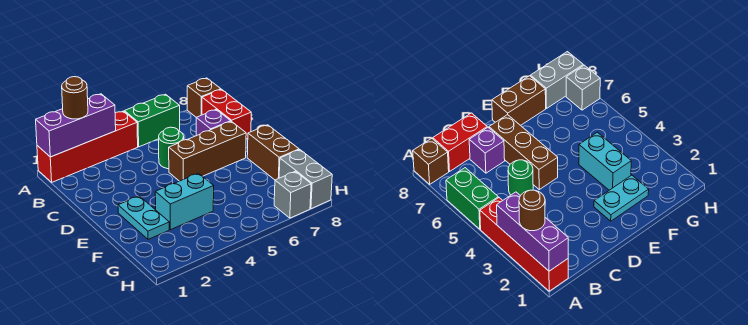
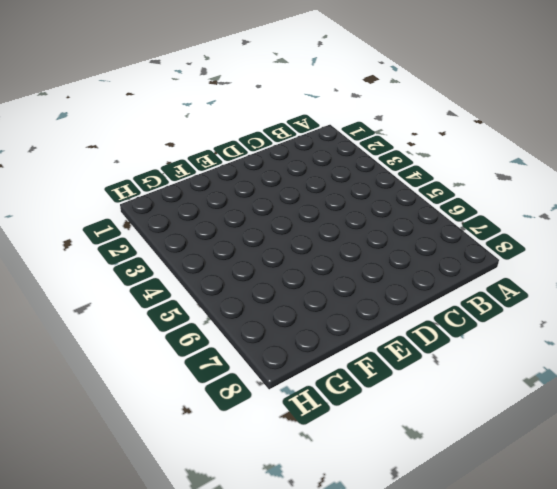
none -> red 1x4 brick [37,111,138,182]
none -> green 1x2 brick [124,94,180,147]
none -> brown 1x1 brick [187,78,221,117]

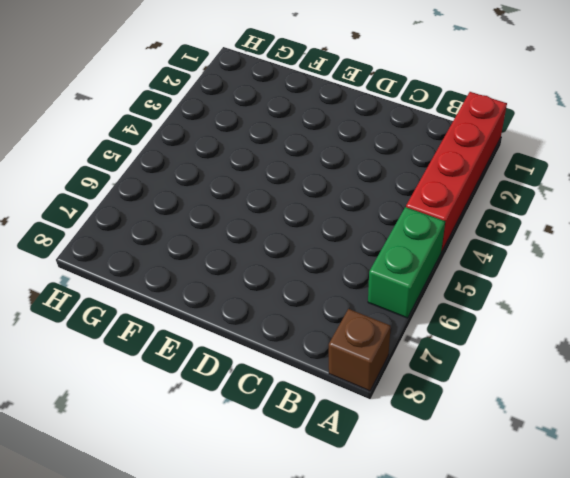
none -> red 1x2 brick [202,89,251,139]
none -> green 1x1 round brick [159,127,184,169]
none -> purple 1x1 brick [196,110,231,136]

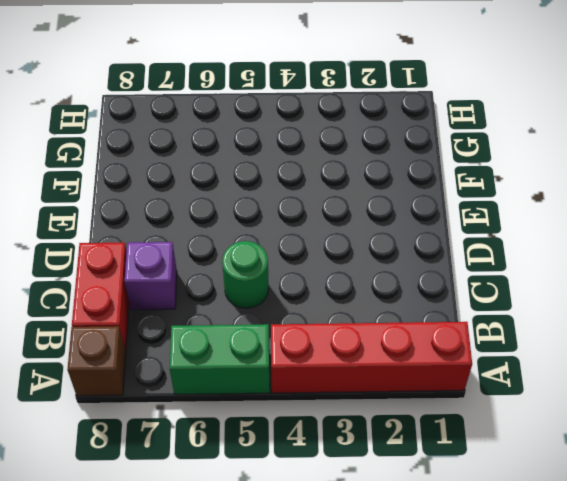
none -> brown 1x3 brick [169,121,246,181]
none -> cyan 1x2 plate [118,196,169,239]
none -> brown 1x2 brick [247,125,299,180]

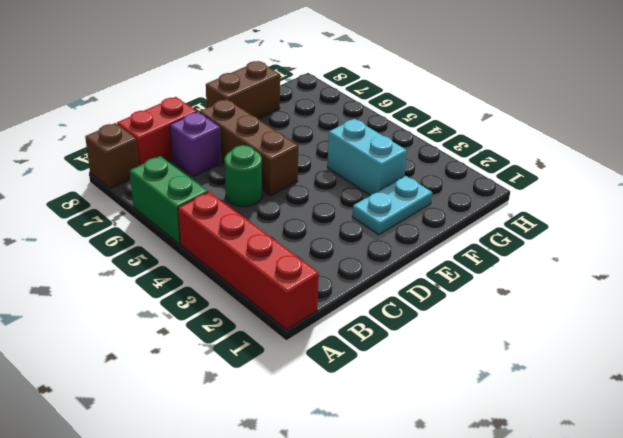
none -> grey 1x2 brick [279,150,332,209]
none -> grey 1x1 brick [274,171,311,218]
none -> purple 1x3 brick [36,94,116,157]

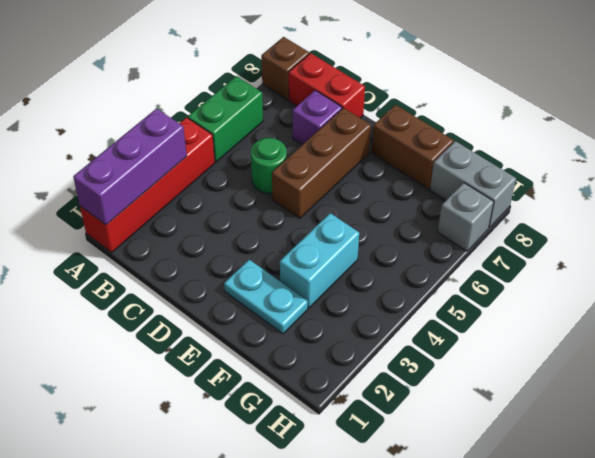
none -> brown 1x1 round brick [62,77,88,119]

